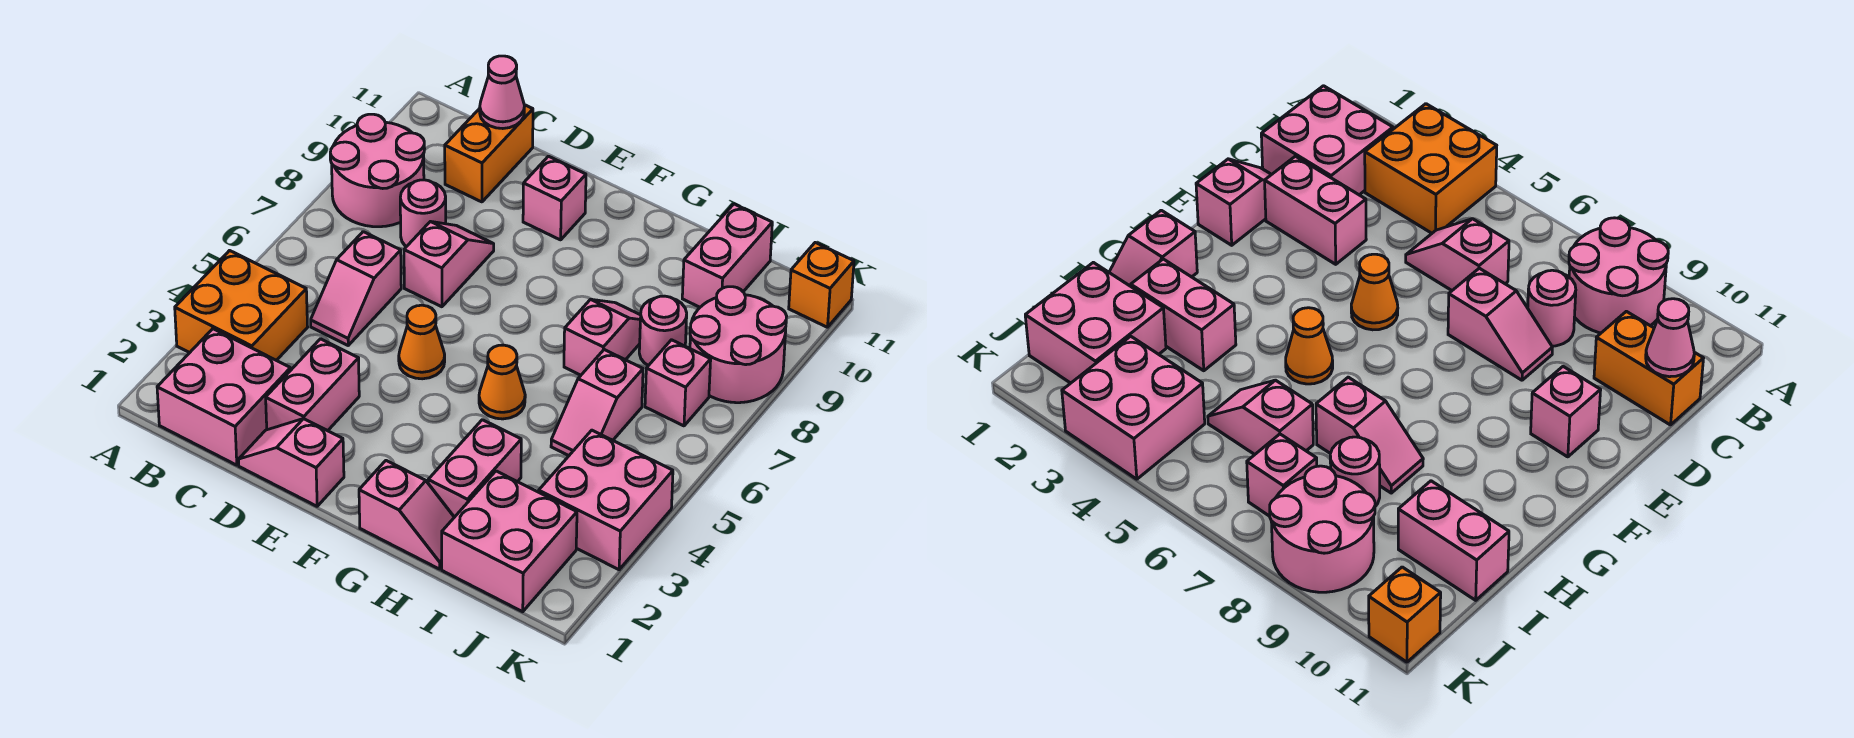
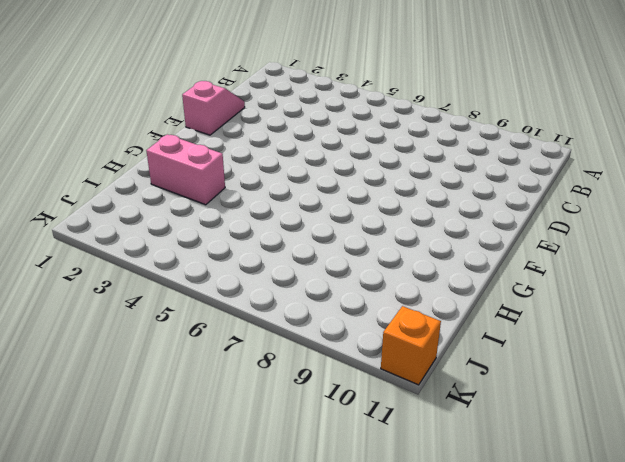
none -> orange 2x2 brick [175,251,308,360]
none -> pink 2x2 round brick [330,114,425,227]
none -> pink 2x2 brick [157,329,291,465]

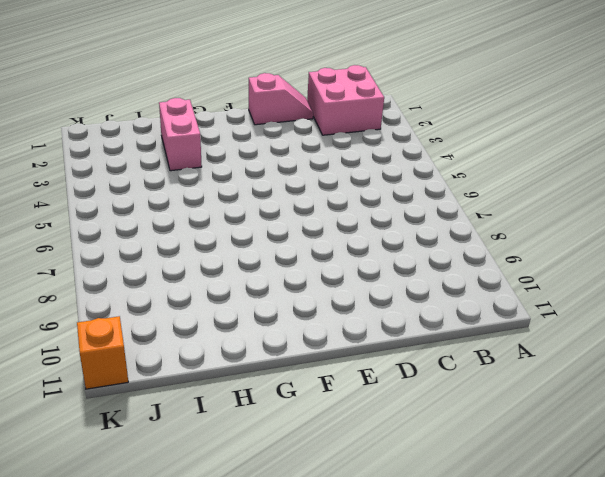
none -> orange 2x2 brick [175,251,308,360]
none -> pink 2x2 round brick [330,114,425,227]
none -> pink 1x2 slope [311,232,401,345]

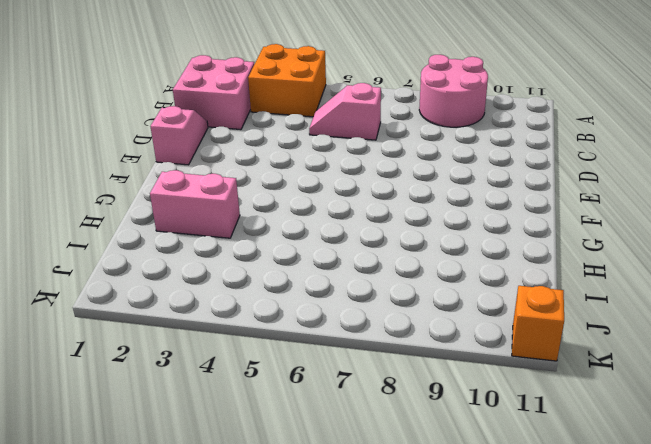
none -> pink 1x1 round brick [400,180,446,247]
none -> orange 1x2 brick [445,105,533,202]
none -> pink 1x2 brick [266,339,359,431]

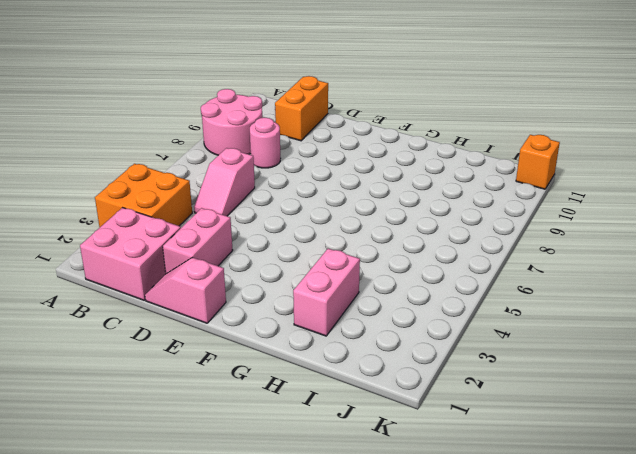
none -> pink 1x2 slope [404,222,494,307]
none -> orange 1x1 cone [399,305,445,379]
none -> pink 1x1 brick [523,156,586,240]

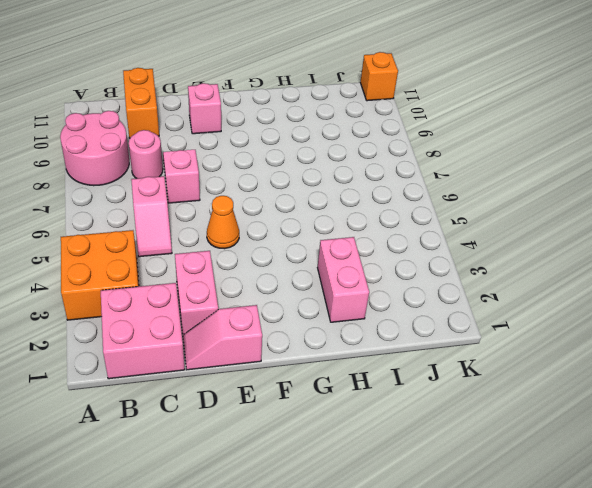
none -> pink 1x2 slope [359,461,454,569]
none -> orange 1x1 cone [479,345,525,419]
none -> pink 1x2 slope [564,299,641,375]

